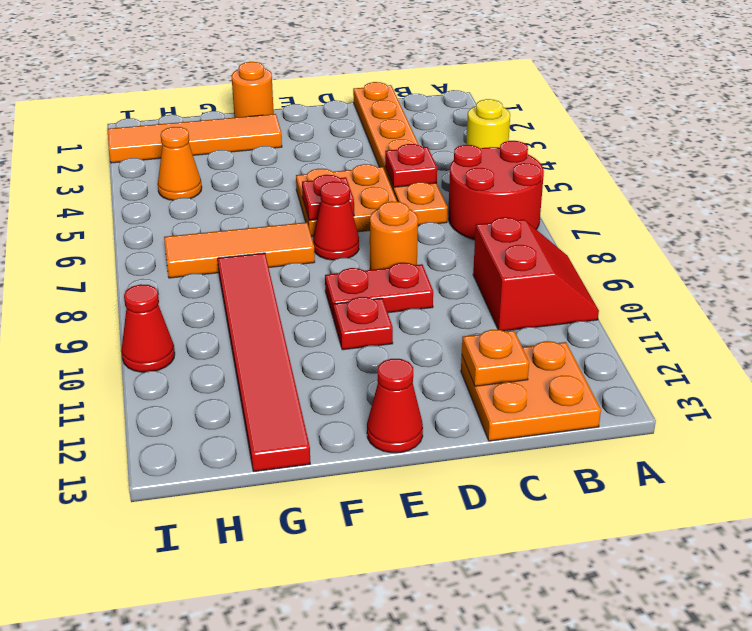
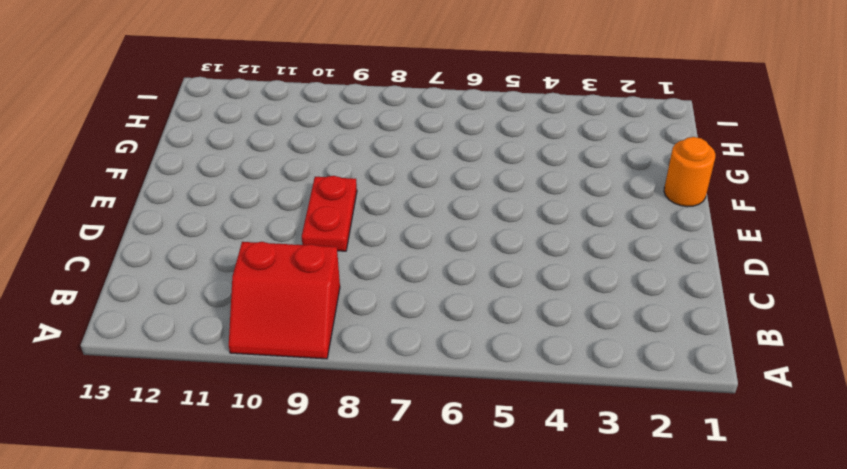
none -> yellow 1x1 round brick [466,99,510,148]
none -> red 2x2 round brick [448,141,544,240]
none -> orange 2x2 plate [461,341,601,441]

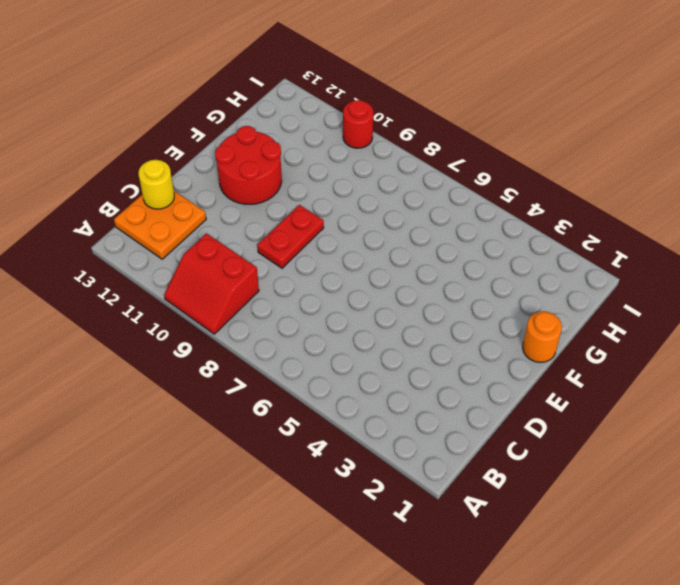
yellow 1x1 round brick [139,160,174,209] -> yellow 1x1 round brick moved to [466,99,510,148]
red 2x2 round brick [215,126,282,204] -> red 2x2 round brick moved to [448,141,544,240]
red 1x1 round brick [343,100,373,148] -> red 1x1 cone [121,284,175,372]
none -> orange 1x6 plate [353,82,448,226]
none -> orange 2x2 plate [296,164,397,237]
none -> orange 1x1 round brick [370,201,418,270]

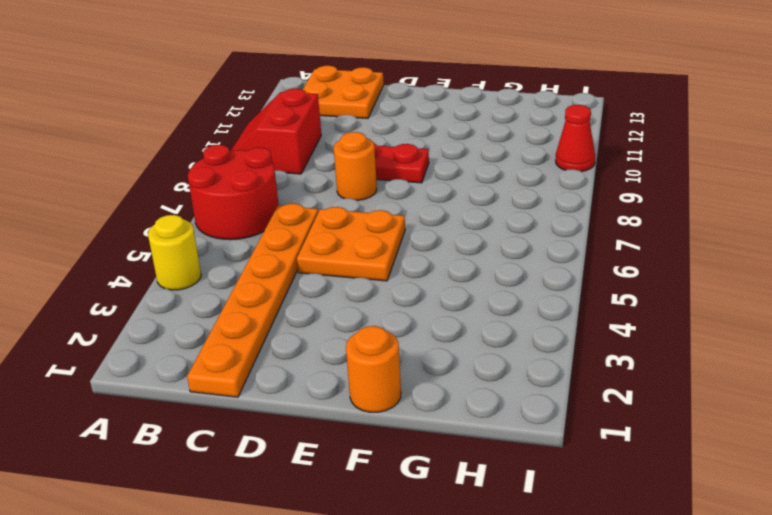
none -> red 1x1 cone [313,181,359,260]
none -> red 1x1 plate [333,297,393,350]
none -> red 1x1 cone [367,359,423,453]

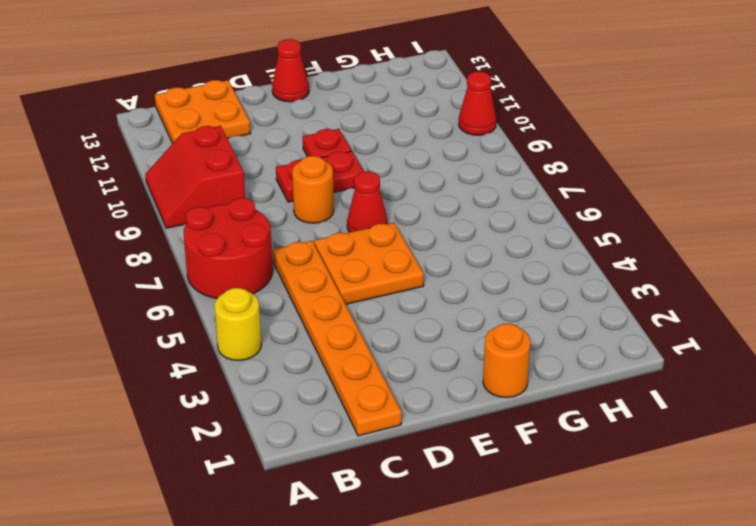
none -> orange 1x4 tile [108,114,282,163]
none -> orange 1x3 tile [164,222,315,278]
none -> red 1x6 tile [218,253,310,471]

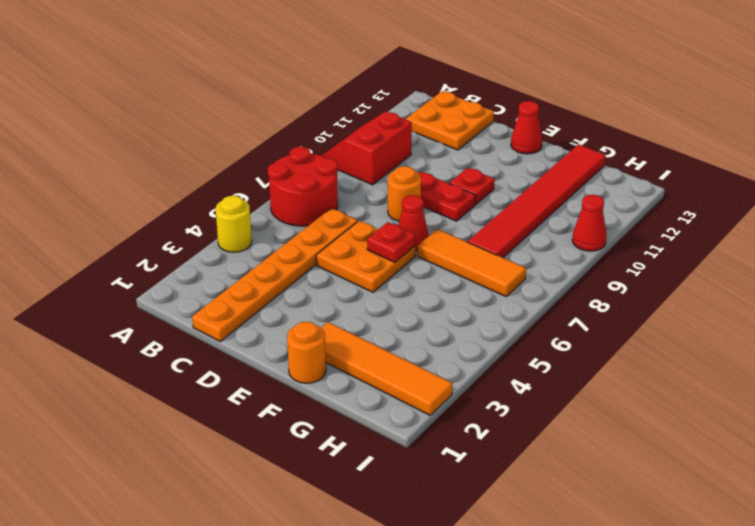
none -> orange 1x1 cone [158,127,202,200]
none -> red 1x1 plate [385,144,437,187]
none -> orange 1x1 plate [462,330,529,386]

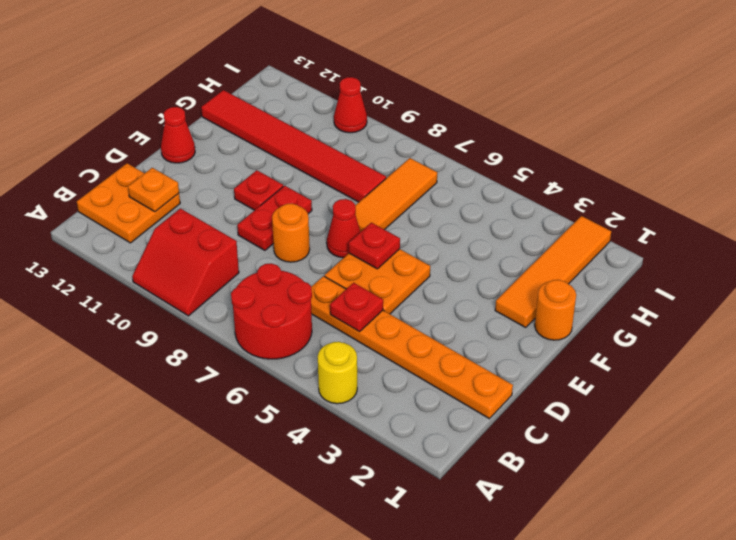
none -> orange 1x1 cone [158,127,202,200]

